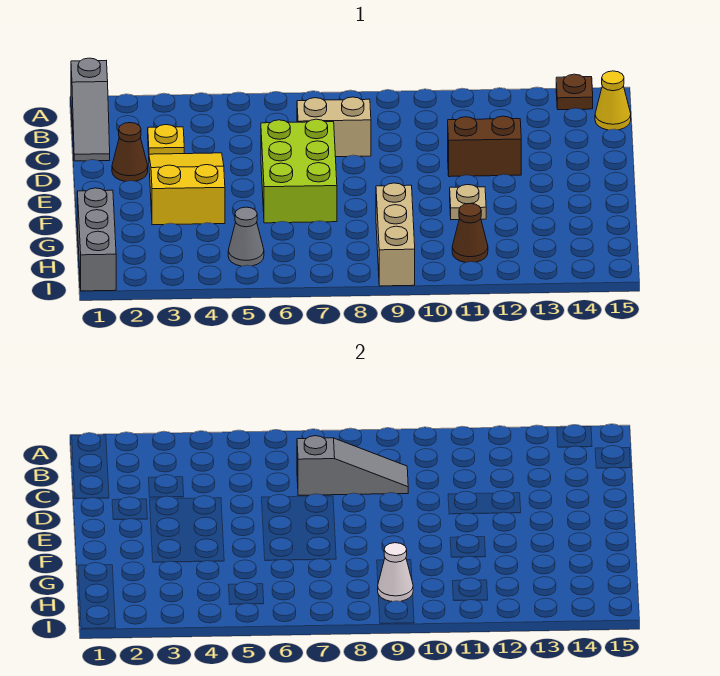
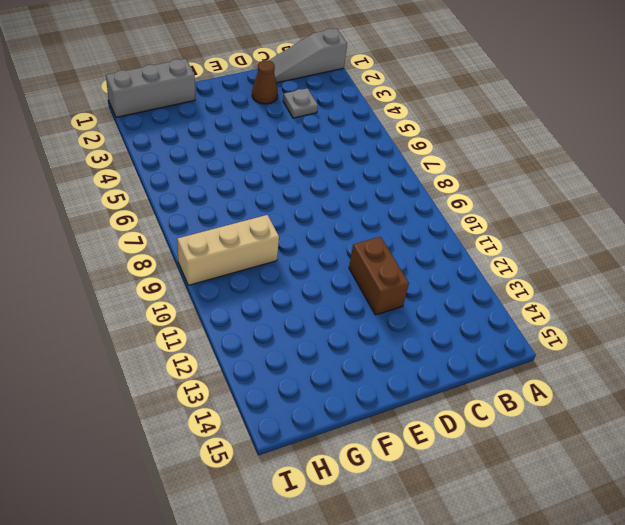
grey 1x1 plate [283,88,318,118] -> yellow 1x1 plate [148,125,184,154]
none -> brown 1x1 plate [556,74,593,110]
none -> yellow 1x1 cone [595,71,631,130]
none -> tan 1x2 brick [297,97,371,157]

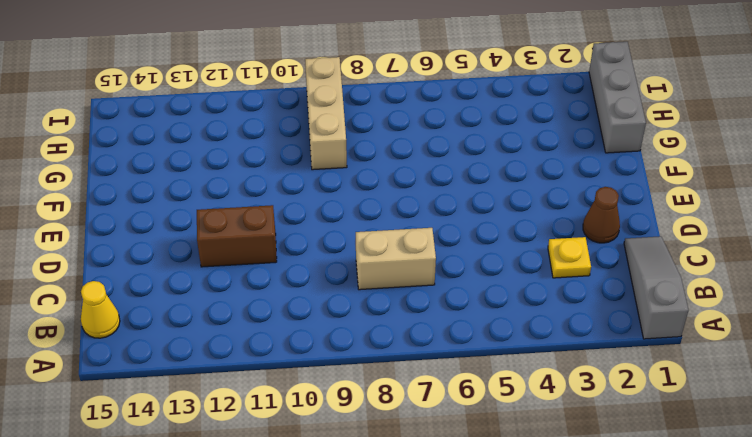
none -> brown 1x1 plate [556,74,593,110]
none -> yellow 2x3 slope [149,153,225,225]
none -> lime 2x3 brick [261,119,337,223]

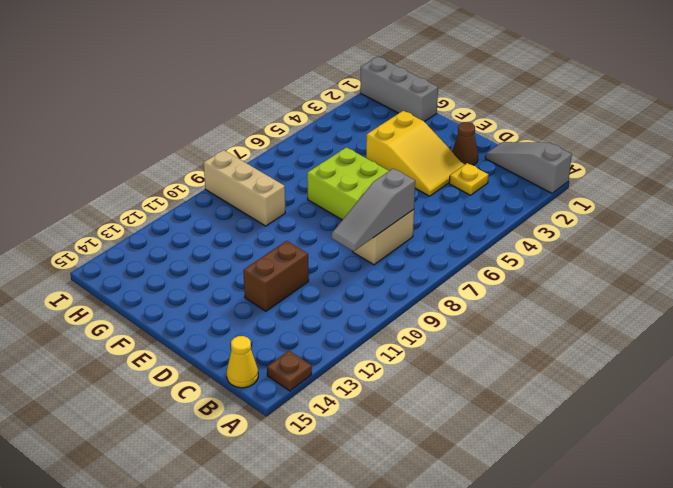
none -> tan 1x1 plate [450,185,486,220]
none -> grey 1x1 cone [228,207,264,266]
none -> brown 1x1 cone [452,204,488,262]

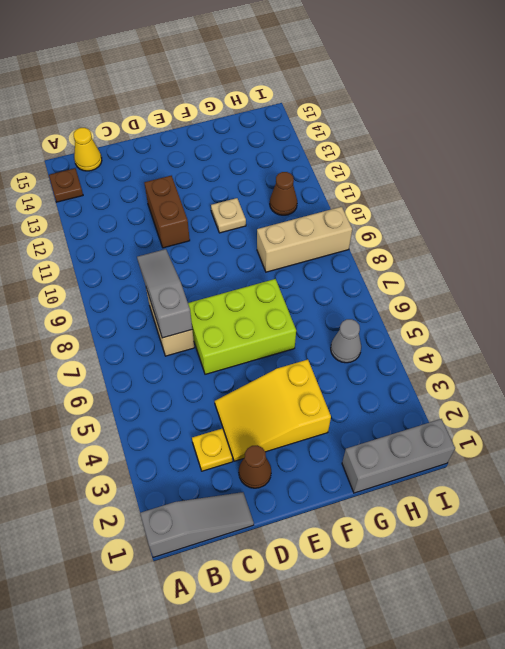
none -> white 1x1 cone [378,543,413,602]

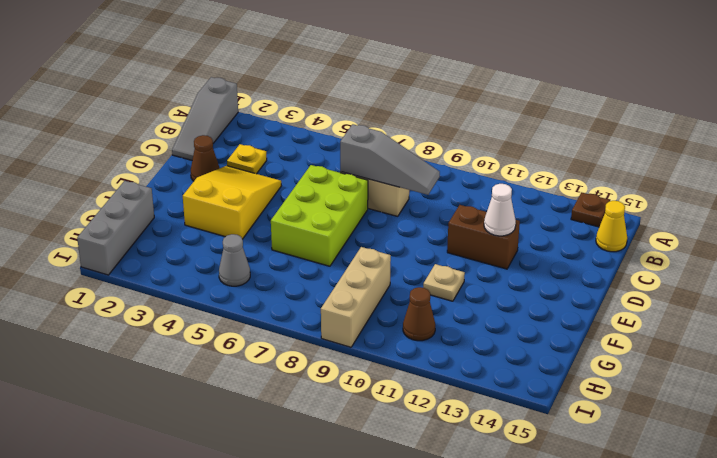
white 1x1 cone [484,184,516,236] -> white 1x1 cone moved to [378,543,413,602]

